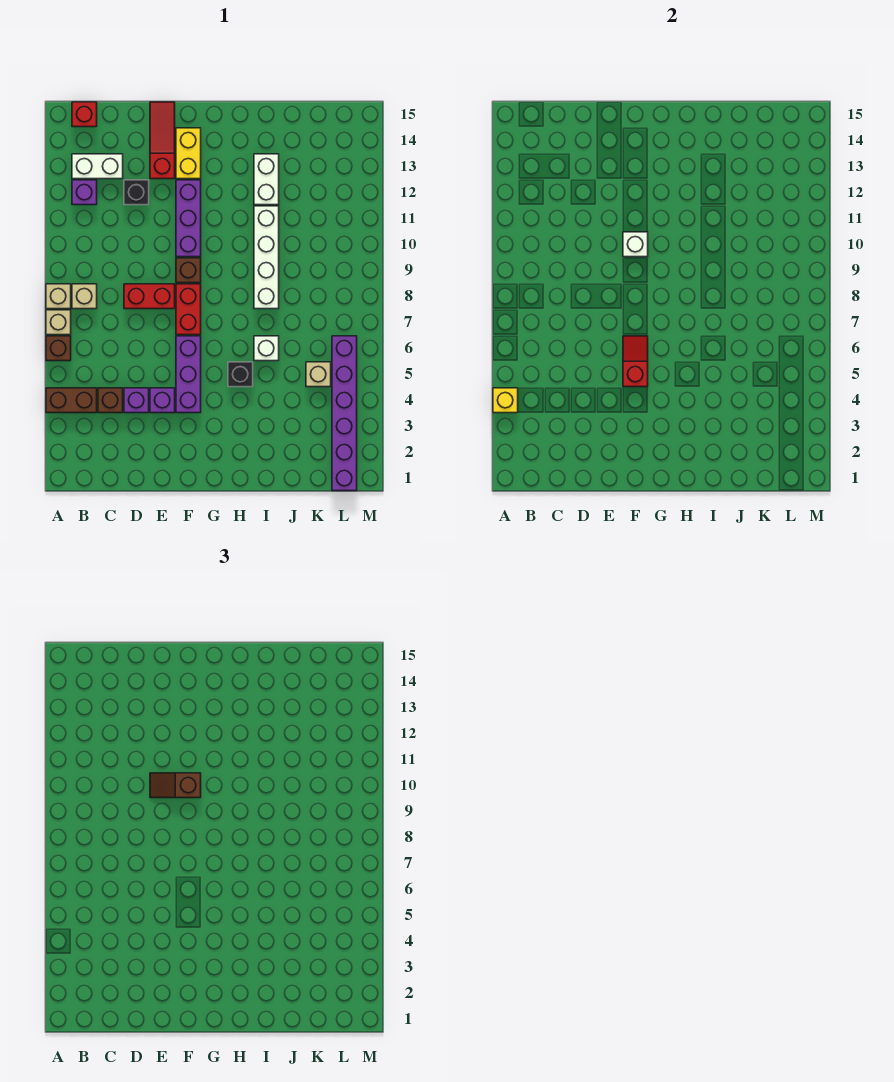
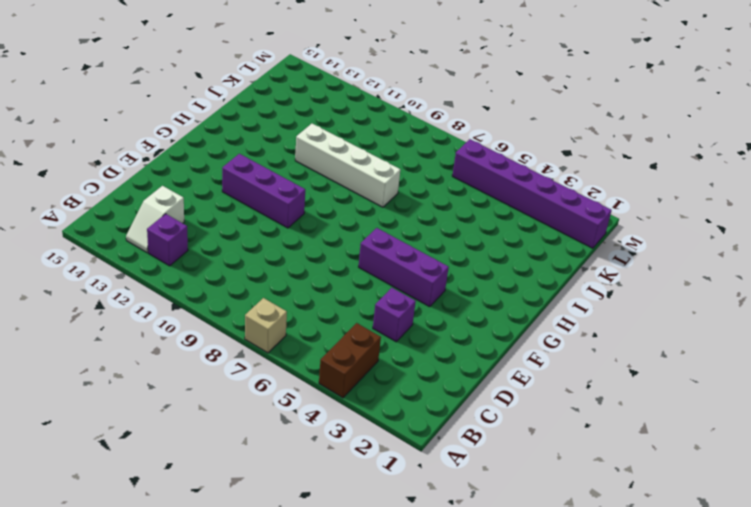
white 1x2 slope [126,186,184,253] -> white 1x2 brick [72,154,123,179]
none -> brown 1x1 brick [46,336,71,361]
none -> tan 1x1 brick [46,284,71,309]
none -> tan 1x1 brick [72,284,97,309]

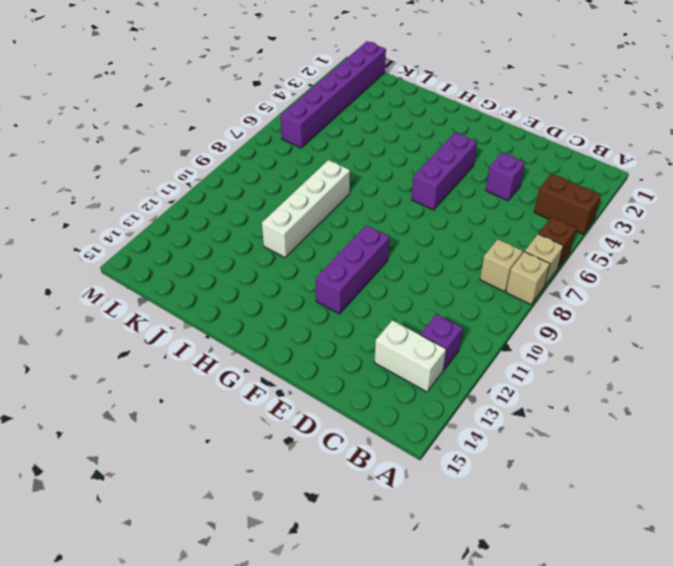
none -> red 1x1 brick [72,102,97,127]
none -> brown 1x1 brick [98,388,123,413]
none -> red 1x2 brick [124,284,175,309]

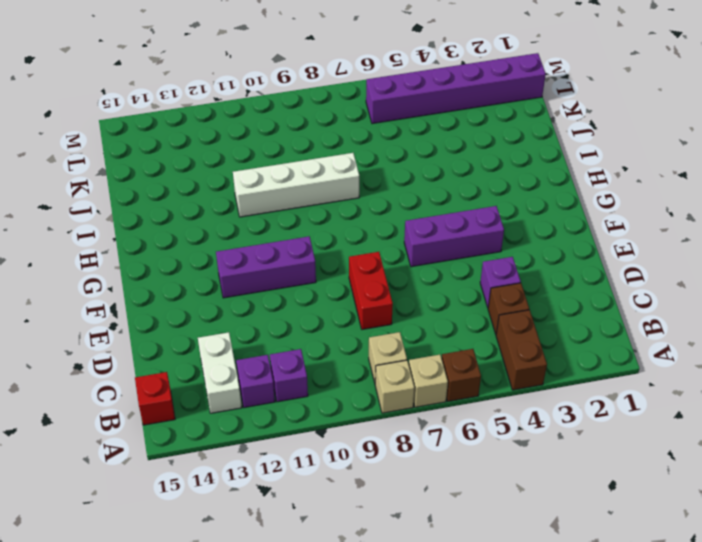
purple 1x1 brick [270,349,308,402] -> purple 1x1 brick moved to [150,388,175,413]
none -> black 1x1 brick [124,180,149,205]
none -> red 1x3 slope [150,102,175,179]
none -> red 1x2 brick [176,284,201,335]

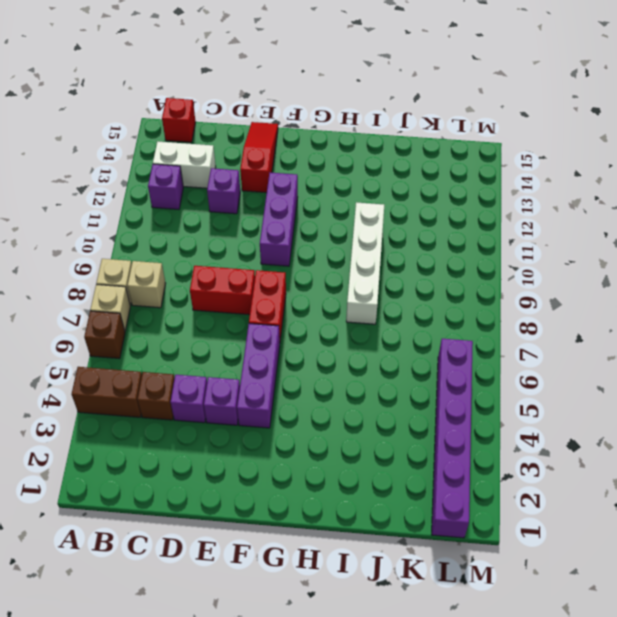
purple 1x1 brick [207,168,240,214] -> black 1x1 brick [124,180,149,205]
none -> brown 1x1 brick [176,258,201,283]
none -> yellow 1x2 brick [176,128,201,179]
none -> black 1x1 brick [228,362,253,387]

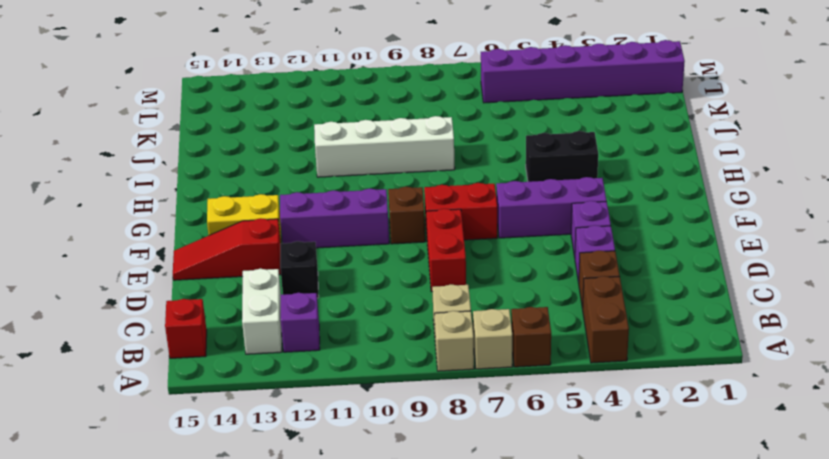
black 1x2 brick [526,131,598,182] -> black 1x1 brick [228,362,253,387]
none -> white 1x1 brick [254,336,279,361]
none -> white 1x2 brick [254,154,279,205]
none -> tan 1x1 brick [306,362,331,387]

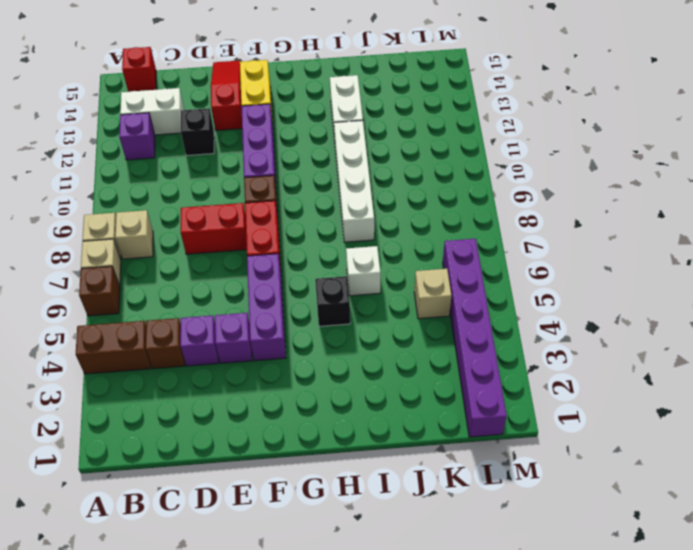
none -> yellow 1x1 brick [493,388,518,413]
none -> red 1x2 slope [623,336,648,387]
none -> white 1x1 brick [623,232,648,257]

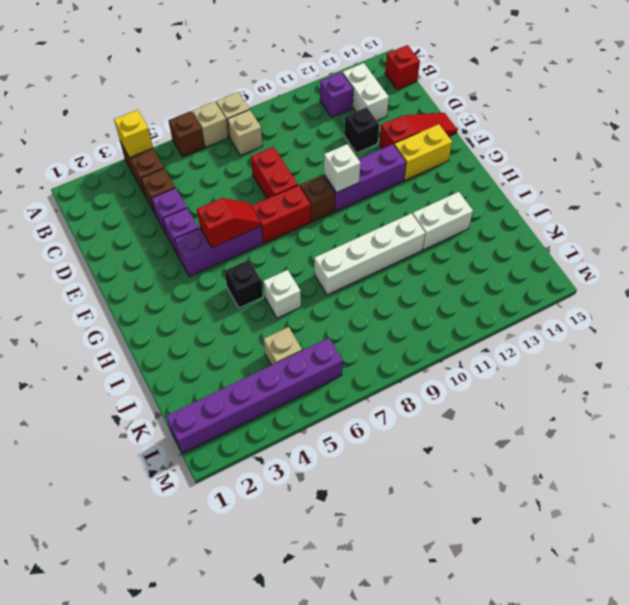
none -> brown 1x2 slope [150,773,201,798]

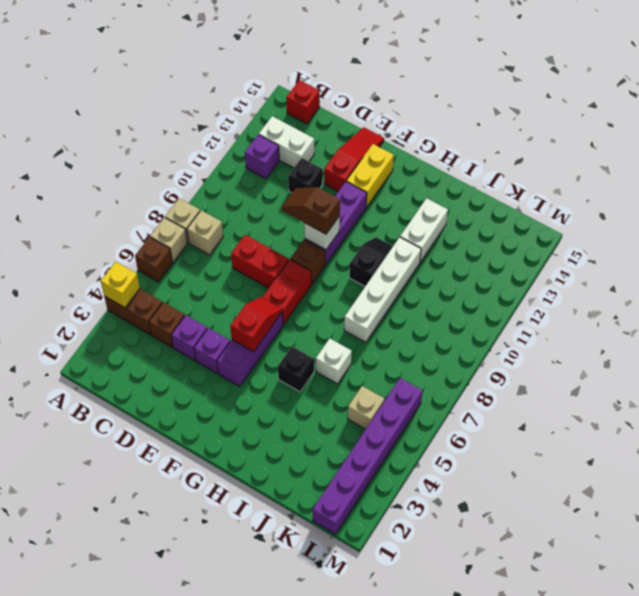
black 1x2 slope [349,237,393,286] -> none

